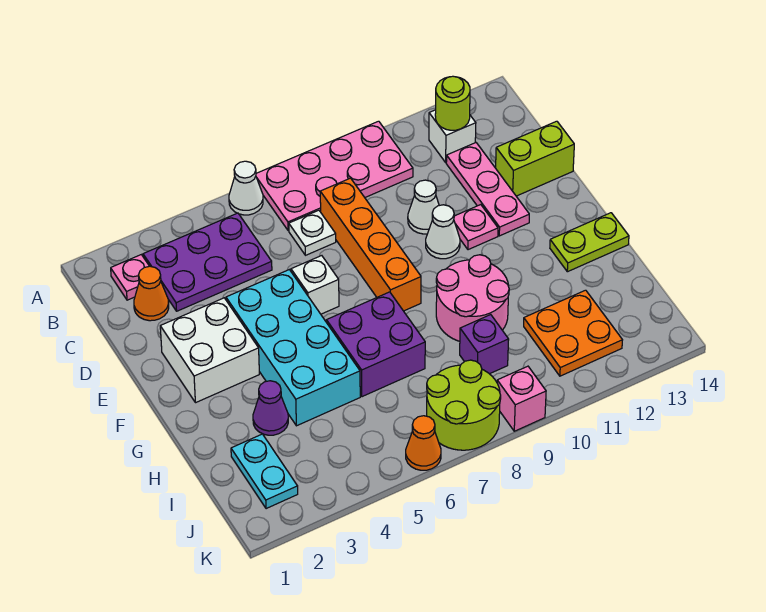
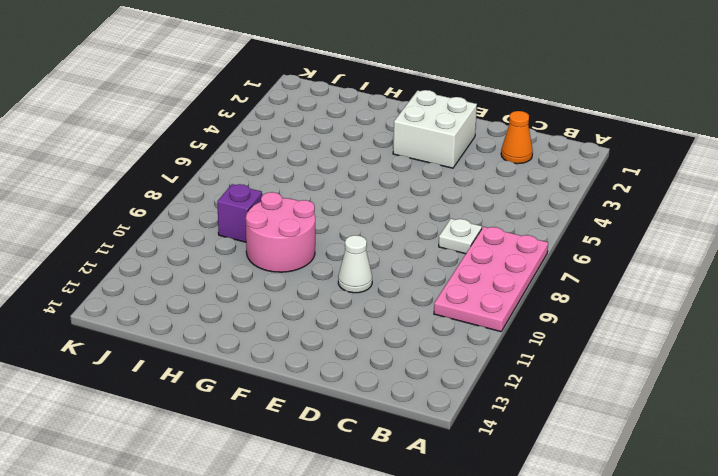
none -> white 1x1 cone [229,161,263,215]
none -> pink 1x1 plate [111,255,149,300]
none -> purple 2x3 plate [143,213,272,311]

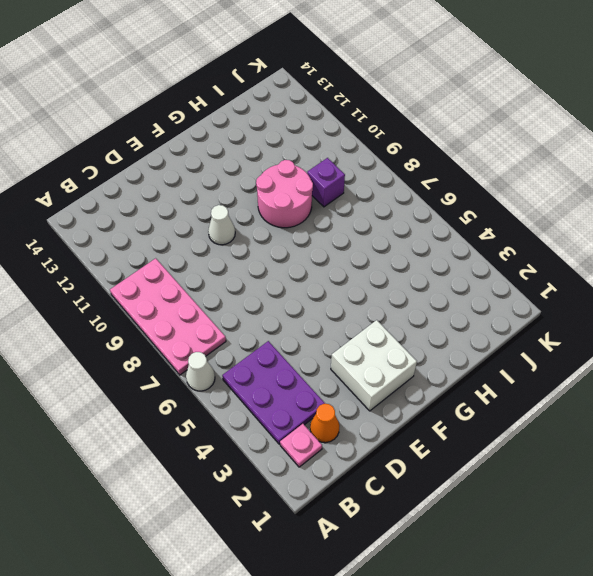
none -> white 1x1 brick [429,110,476,162]
none -> white 1x1 plate [289,210,336,255]
none -> orange 1x4 brick [320,178,421,311]

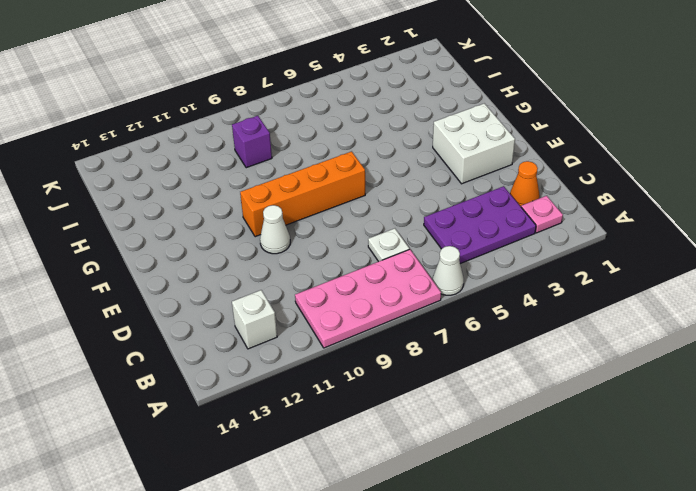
orange 1x4 brick [240,151,365,237] -> orange 1x4 brick turned to [320,178,421,311]
none -> pink 1x3 plate [446,143,529,236]
none -> white 1x1 cone [408,180,439,234]
none -> lime 1x2 brick [496,121,574,196]

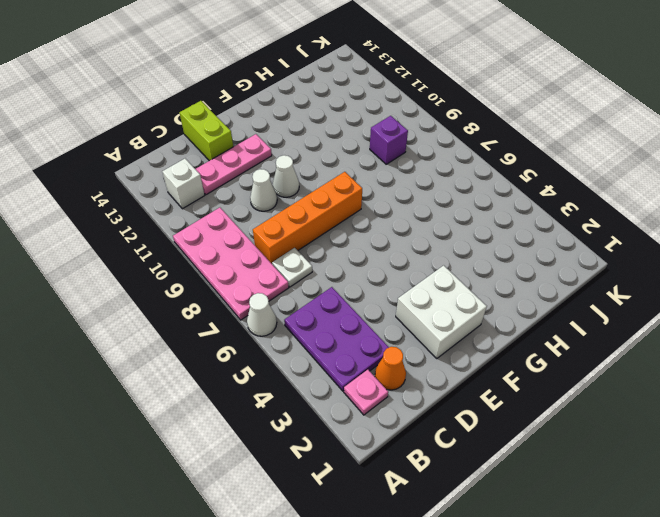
none -> cyan 2x4 brick [226,270,360,426]
none -> white 1x1 brick [291,256,339,314]
none -> pink 1x1 plate [454,205,498,250]

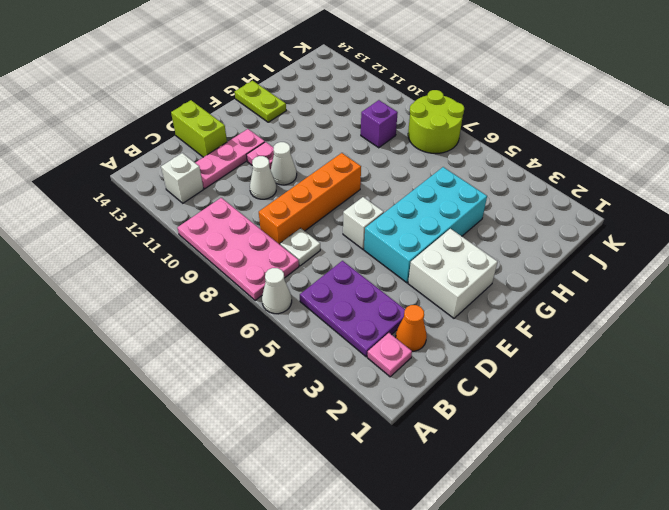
none -> purple 2x2 brick [327,292,425,397]
none -> pink 2x2 round brick [436,255,509,341]
none -> purple 1x1 cone [253,381,288,435]

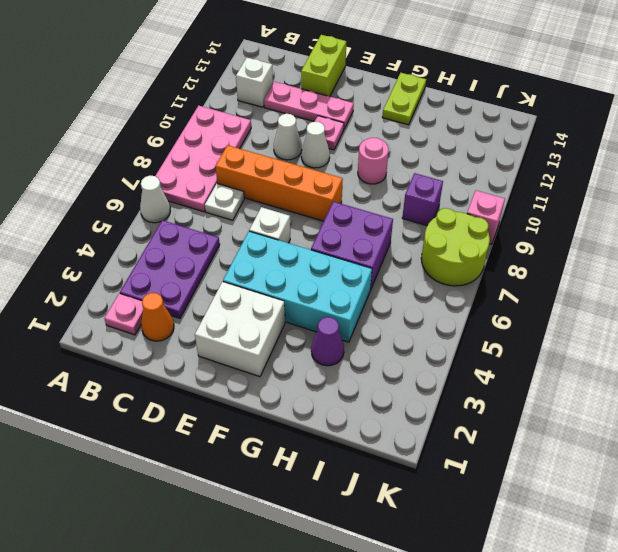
pink 1x1 round brick [358,138,389,184] -> pink 2x2 round brick [436,255,509,341]
none -> cyan 1x2 plate [231,434,298,509]
none -> orange 2x2 plate [524,290,622,376]
none -> orange 1x1 cone [406,416,441,470]

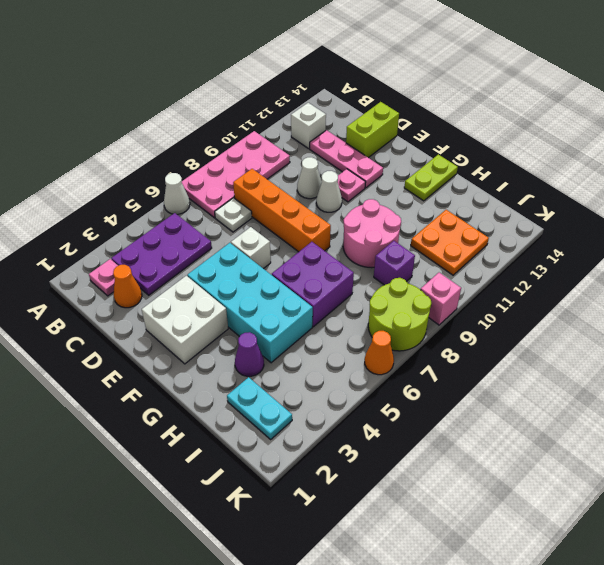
none -> lime 1x1 round brick [435,76,470,130]

